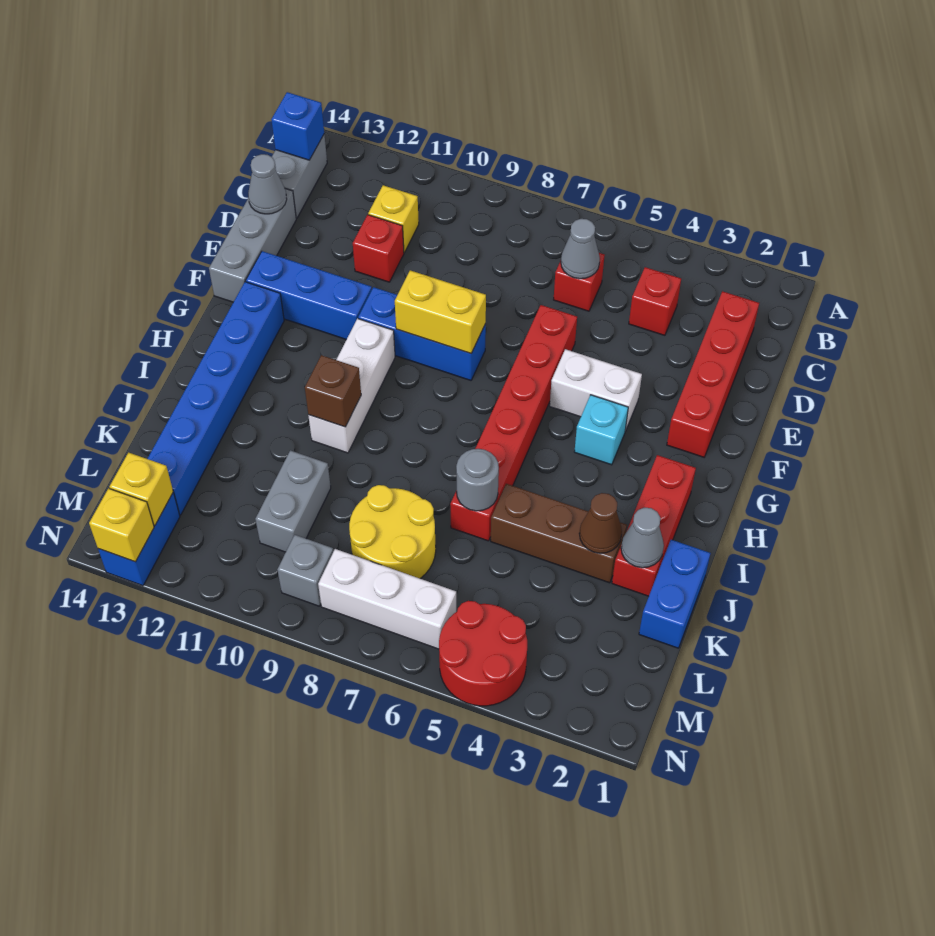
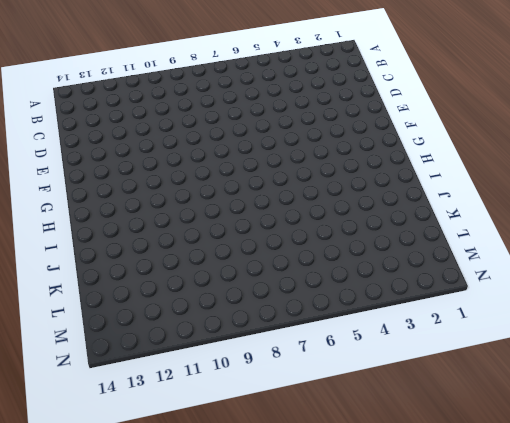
none -> grey 1x2 brick [272,135,327,218]
none -> red 1x4 brick [667,291,759,457]
none -> red 1x1 brick [629,267,681,335]
none -> red 1x1 brick [554,253,605,311]

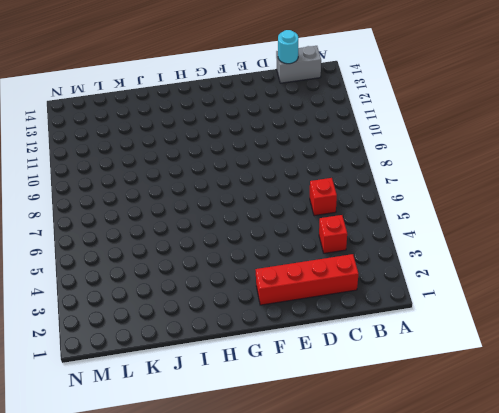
cyan 1x1 round brick [278,30,298,64] -> none
none -> yellow 1x1 brick [368,185,419,252]
none -> red 1x1 brick [353,215,404,282]
none -> grey 1x3 brick [209,189,296,302]
none -> red 1x6 brick [450,305,577,541]

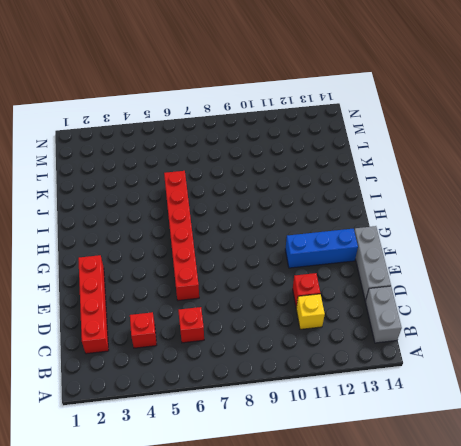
none -> white 1x2 brick [550,349,642,431]
none -> blue 1x3 brick [358,287,486,380]
none -> cyan 1x1 brick [574,395,628,465]
none -> white 1x3 brick [308,319,395,453]

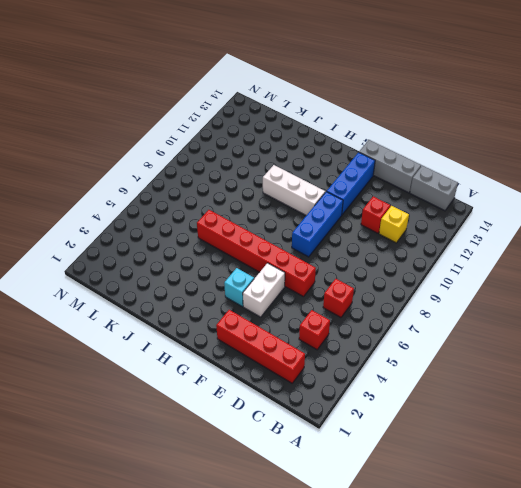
none -> blue 1x6 brick [147,282,284,515]
none -> red 1x3 brick [612,455,696,596]
none -> blue 1x2 brick [639,540,711,648]
none -> brown 1x3 brick [491,484,627,583]

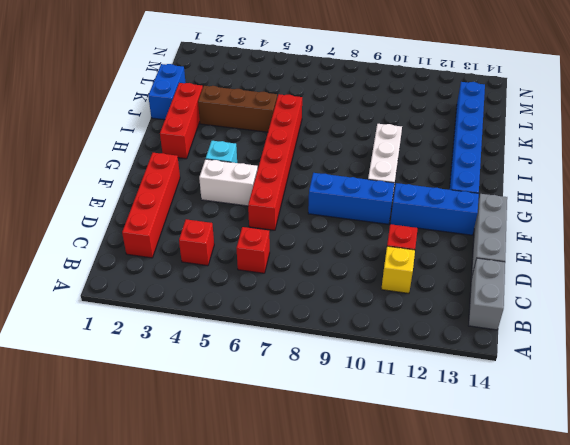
none -> yellow 2x2 round brick [349,485,436,578]
none -> grey 1x2 brick [255,450,331,552]
none -> red 2x2 round brick [439,601,527,706]
none -> white 1x3 brick [318,549,456,649]

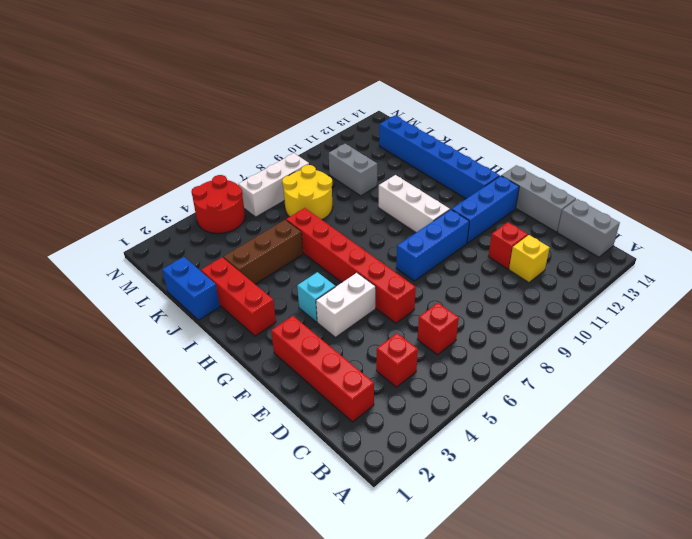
none -> grey 1x1 brick [277,535,333,606]
none -> blue 1x2 brick [98,492,180,586]
none -> blue 1x1 brick [271,92,324,160]
none -> grey 1x1 cone [561,219,600,279]

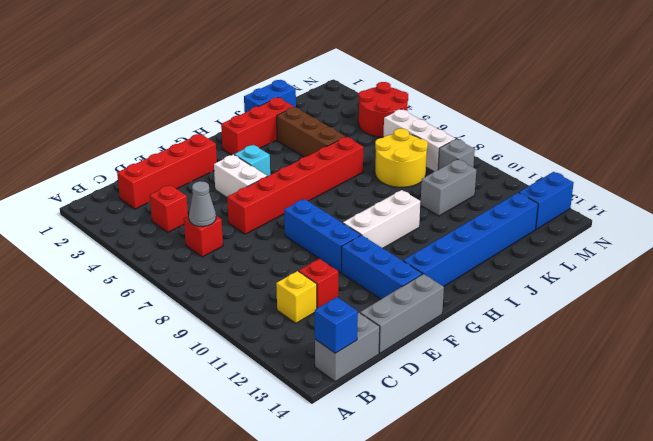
none -> grey 1x1 cone [248,154,287,214]
none -> yellow 1x2 brick [395,270,486,353]
none -> brown 1x1 brick [305,355,361,427]
none -> grey 1x1 cone [621,507,664,568]

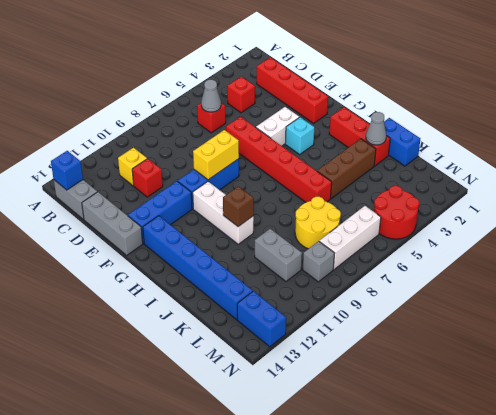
none -> grey 1x1 cone [248,154,287,214]
none -> brown 1x1 cone [579,493,622,553]
none -> grey 1x1 round brick [456,449,499,511]
none -> yellow 1x1 brick [110,453,173,525]

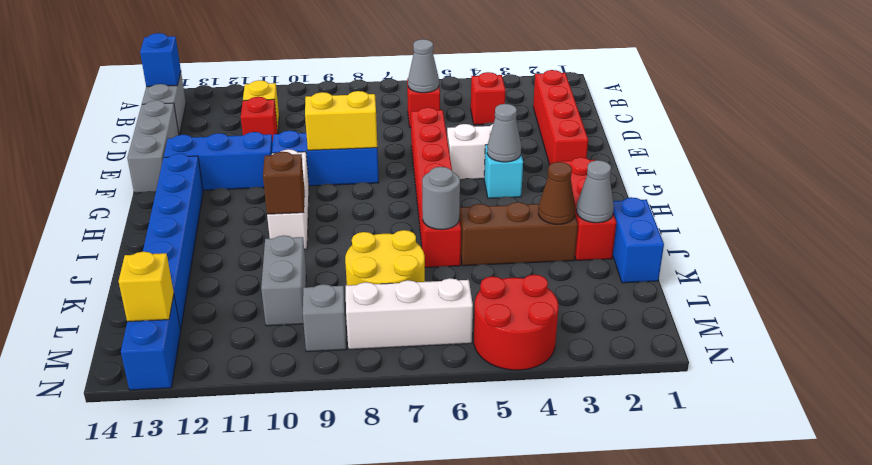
grey 1x1 cone [487,104,521,162] -> grey 1x1 cone moved to [248,154,287,214]
none -> yellow 1x1 brick [89,488,154,562]

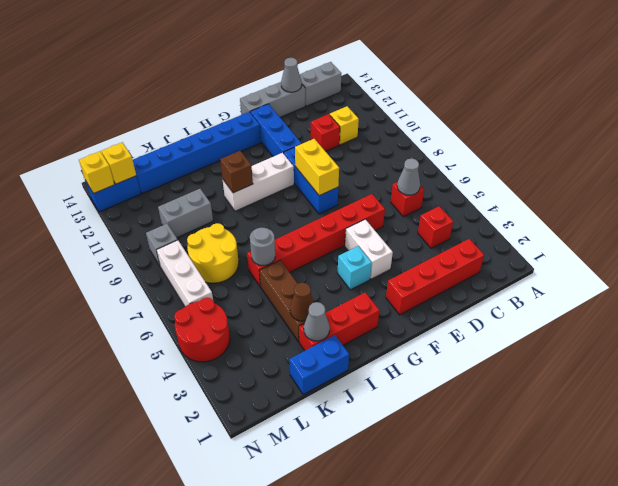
none -> blue 1x1 brick [271,92,324,160]

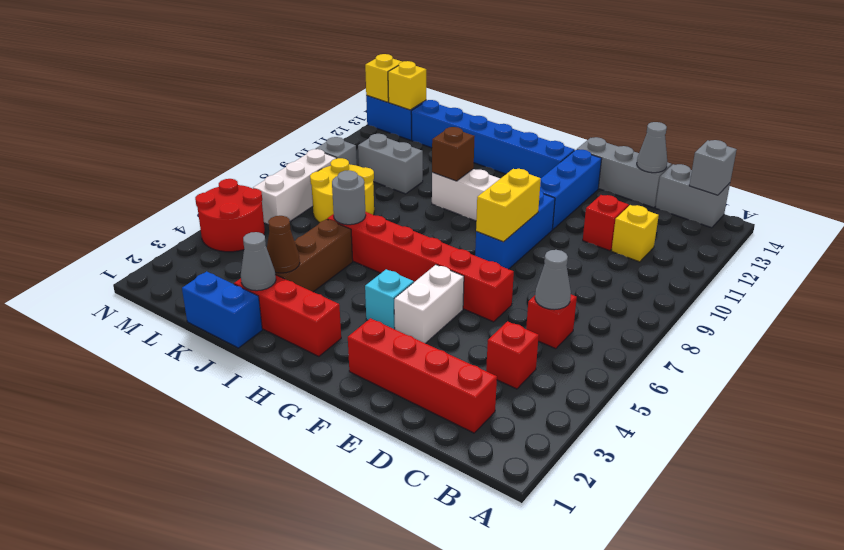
grey 1x1 brick [689,140,737,195] -> blue 1x1 brick [271,92,324,160]

